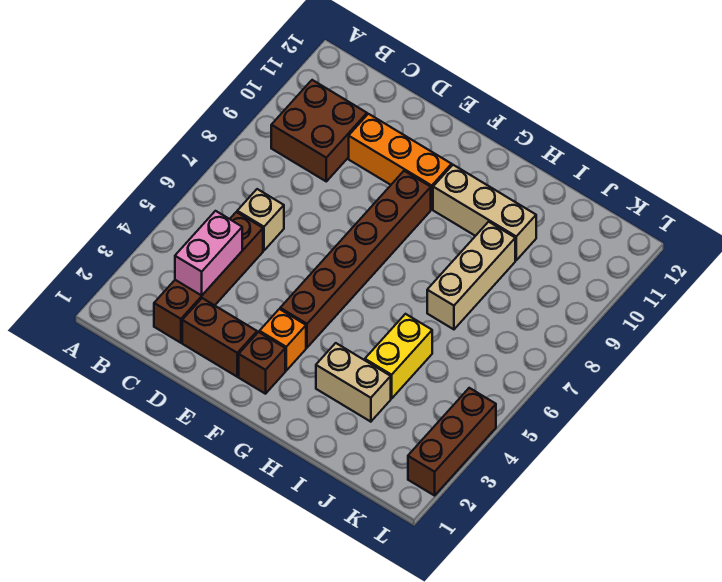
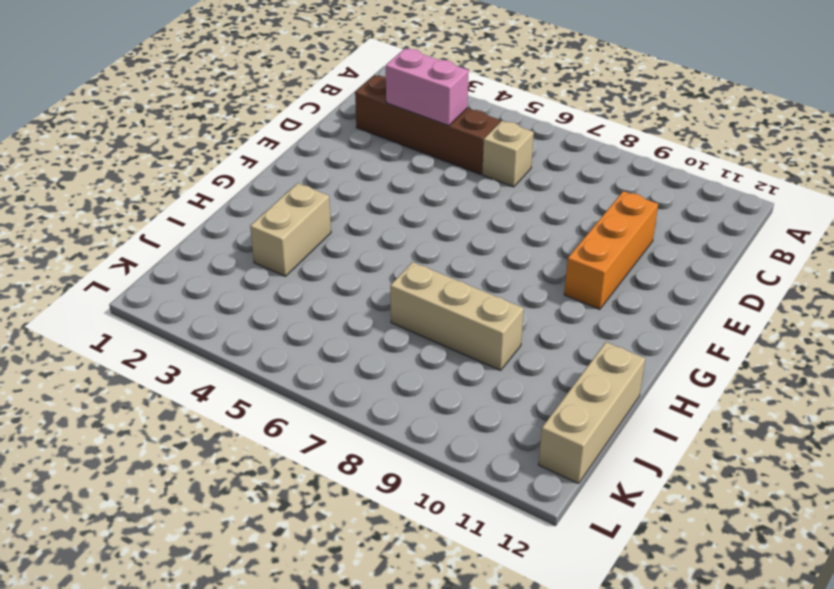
tan 1x3 brick [539,342,645,483] -> tan 1x3 brick moved to [433,165,536,260]
none -> brown 2x2 brick [271,80,367,181]
none -> brown 1x2 brick [182,298,257,377]
none -> brown 1x1 brick [239,332,285,394]

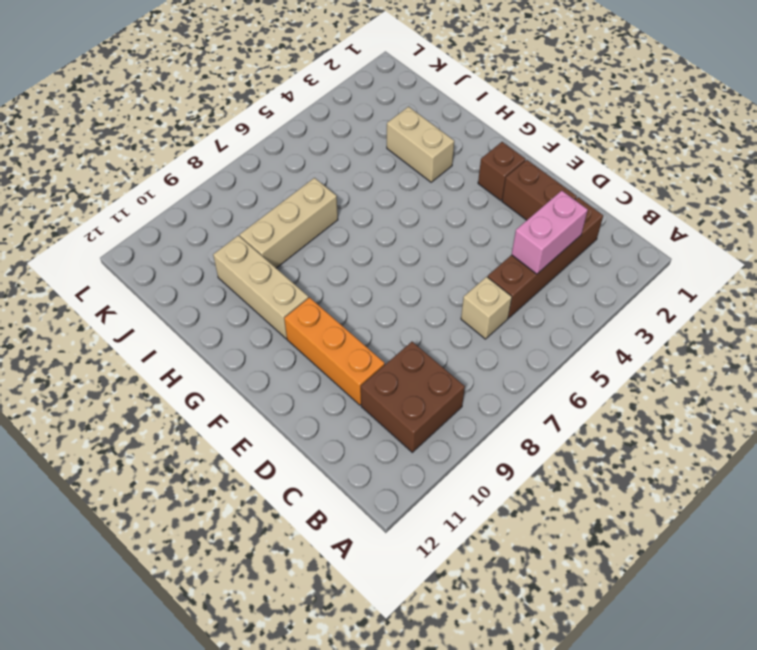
none -> orange 1x1 brick [259,309,306,371]
none -> brown 1x6 brick [280,171,431,348]
none -> yellow 1x2 brick [365,314,432,399]

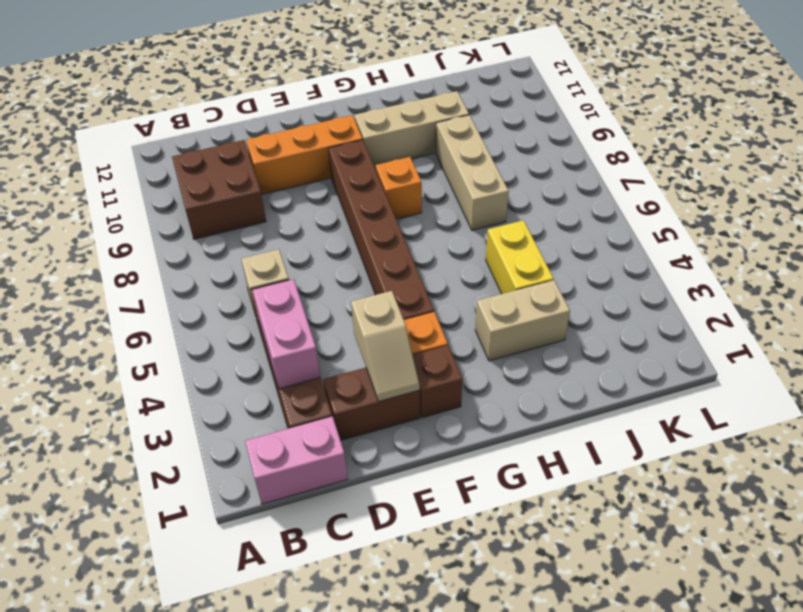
pink 1x2 brick [245,416,348,504] -> none
tan 1x2 slope [351,291,420,401] -> none
orange 1x1 brick [376,157,422,219] -> none
none -> brown 1x3 brick [408,388,496,496]

